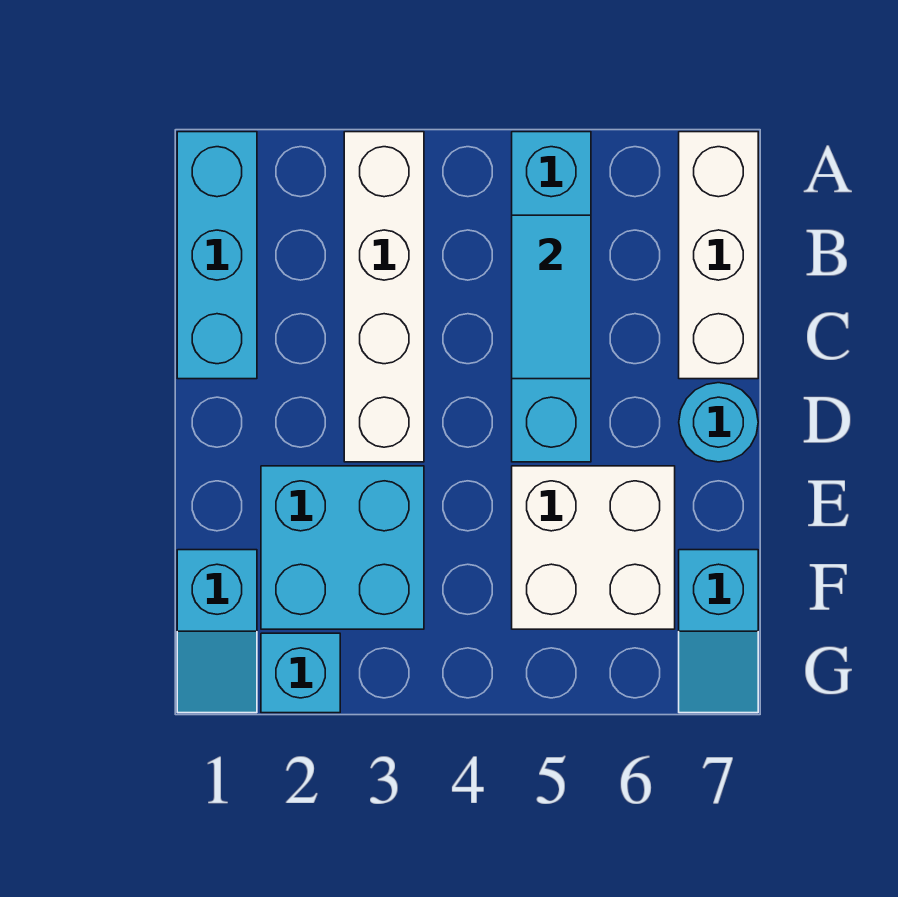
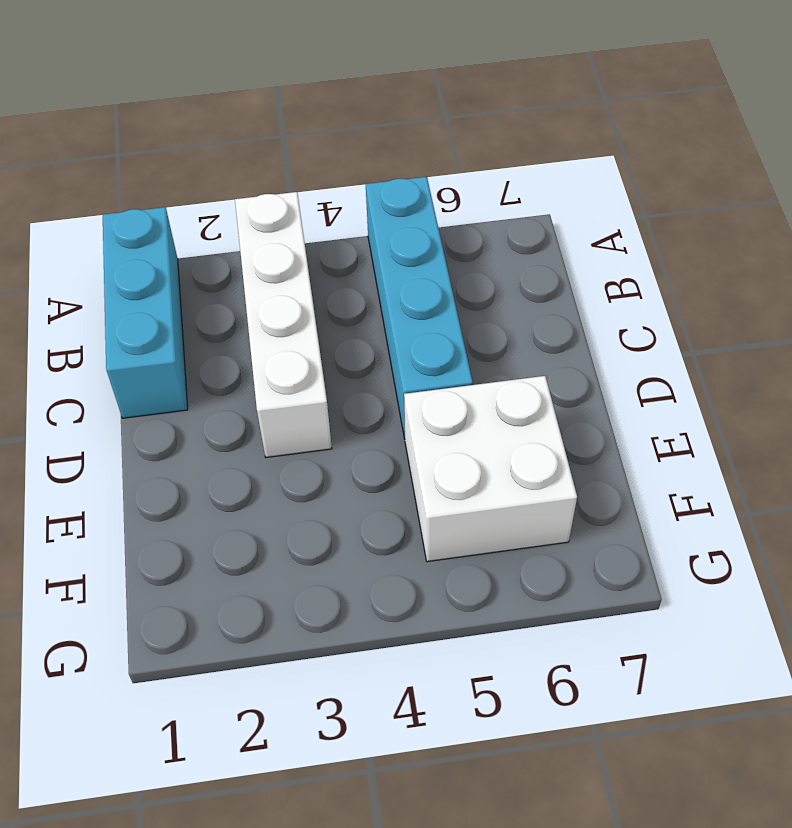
none -> white 1x3 brick [679,132,758,379]
none -> cyan 1x1 round brick [679,383,758,462]

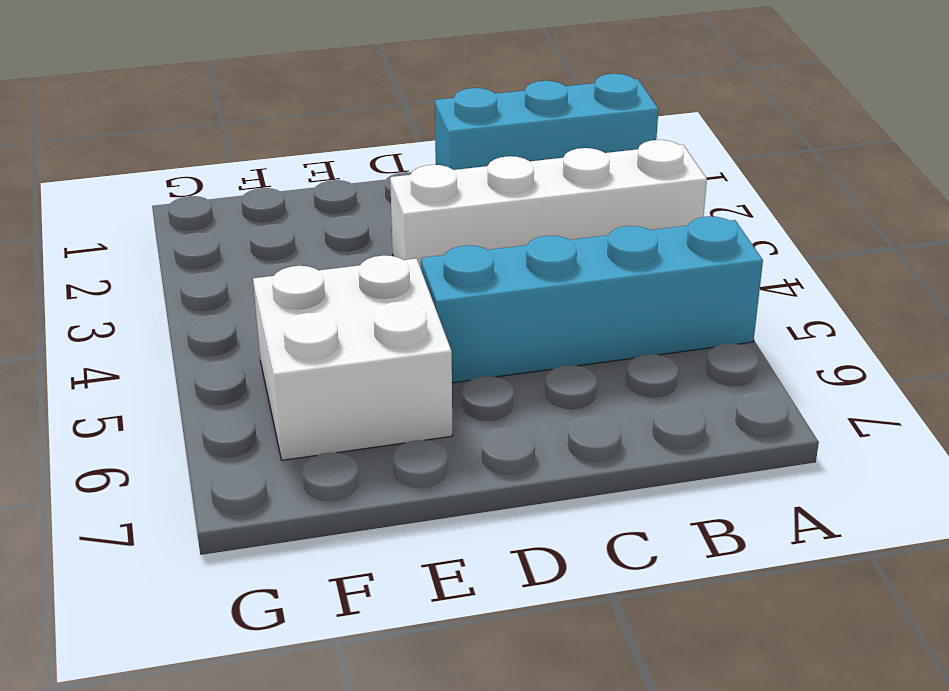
none -> white 1x3 brick [679,132,758,379]
none -> cyan 1x1 round brick [679,383,758,462]

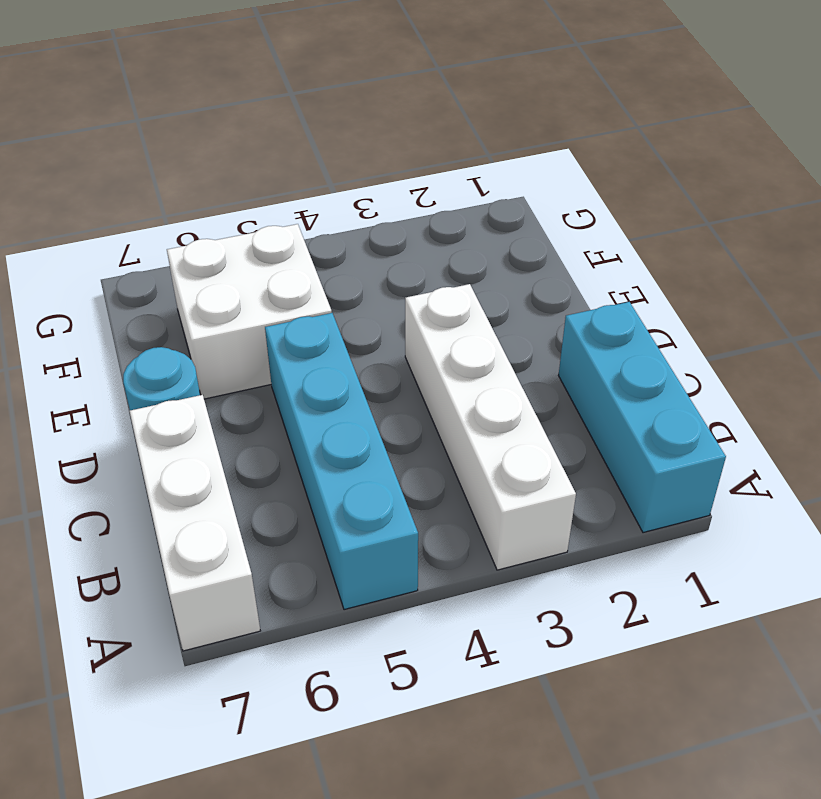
none -> cyan 2x2 brick [261,466,424,629]
none -> cyan 1x2 slope [177,550,257,713]

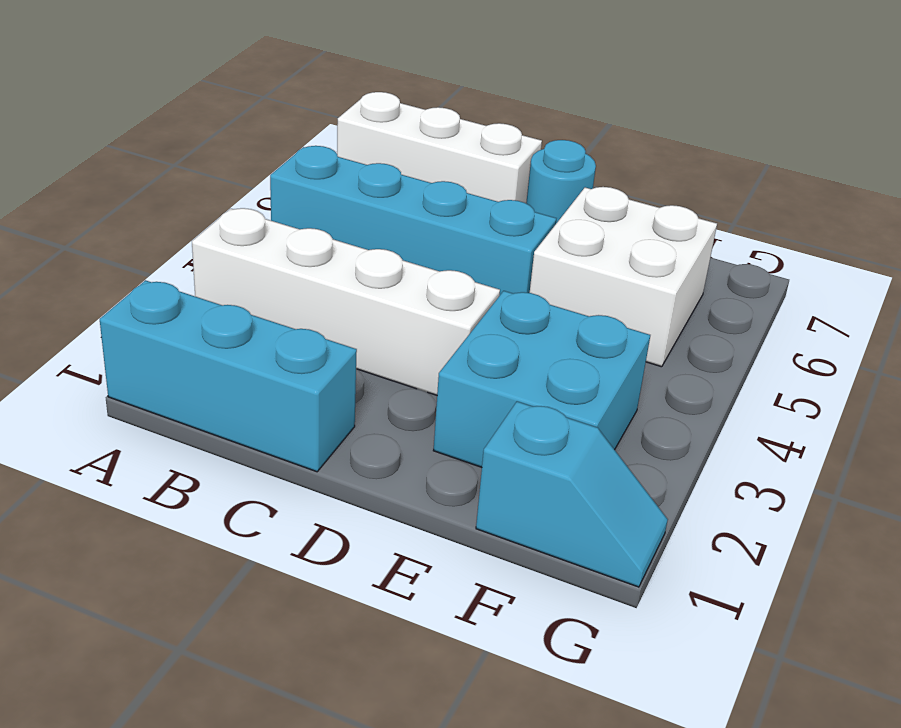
none -> cyan 1x2 slope [679,550,758,713]
none -> cyan 1x1 brick [261,633,340,713]

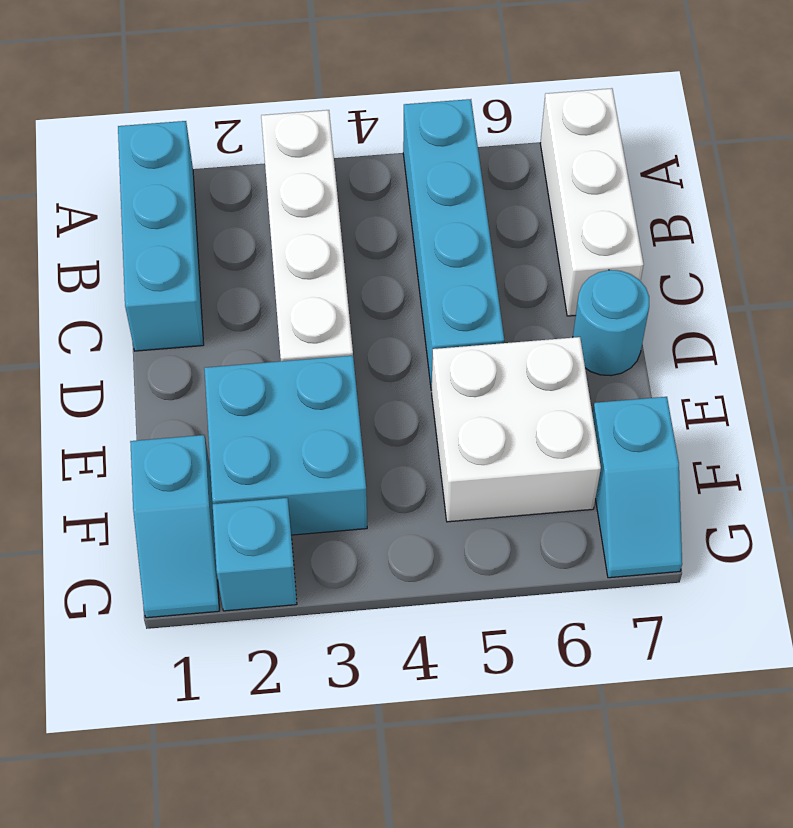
none -> cyan 1x2 tile [512,215,591,379]

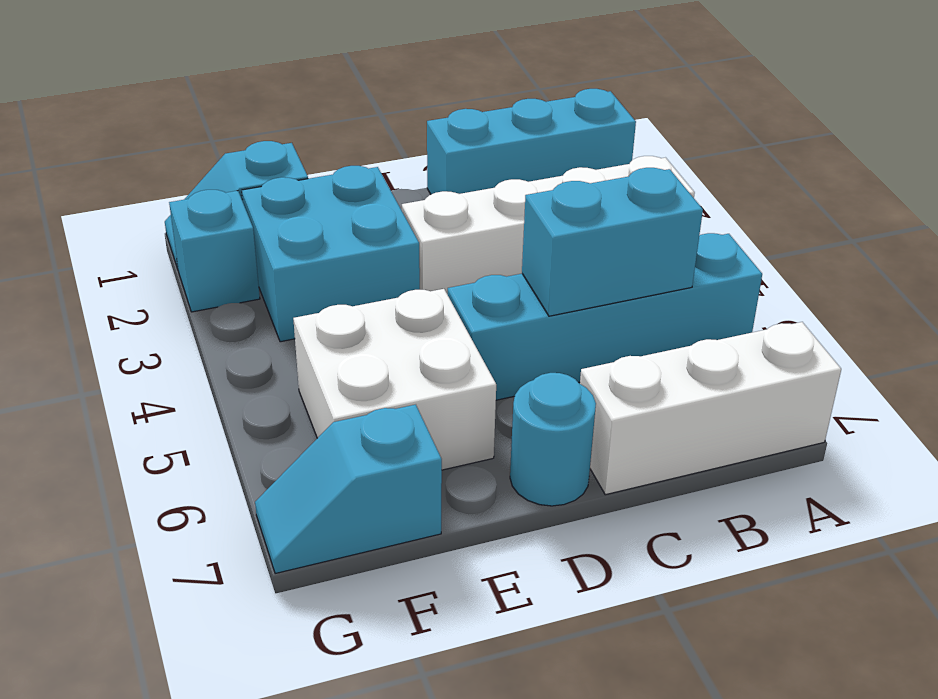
cyan 1x2 brick [522,168,703,316] -> cyan 1x2 tile [512,215,591,379]

